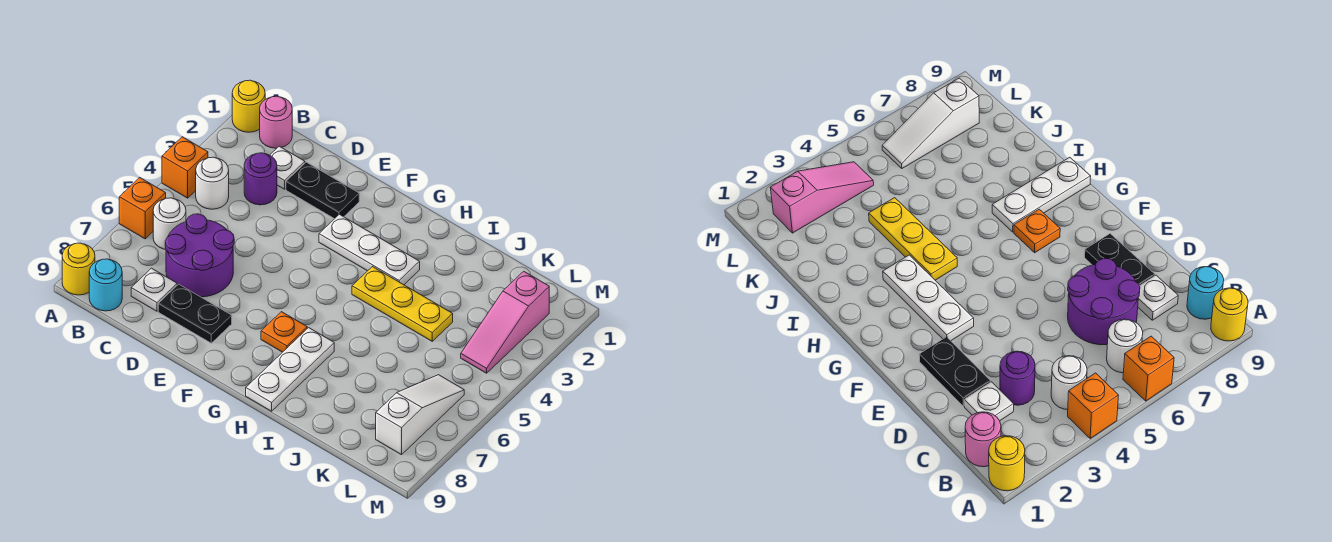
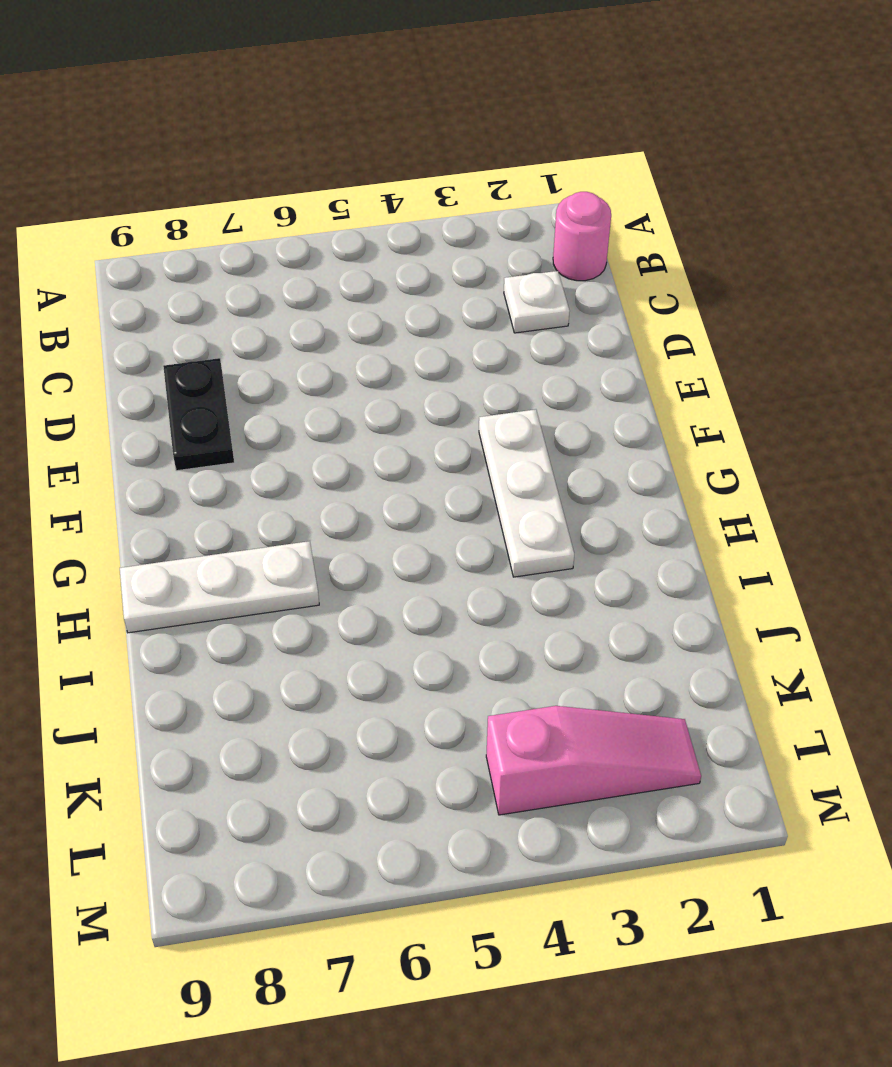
pink 1x3 slope [486,706,701,815] -> pink 1x3 slope turned to [461,271,549,373]
none -> yellow 1x1 round brick [232,80,265,132]
none -> orange 1x1 brick [162,137,208,198]
none -> orange 1x1 brick [119,178,166,239]

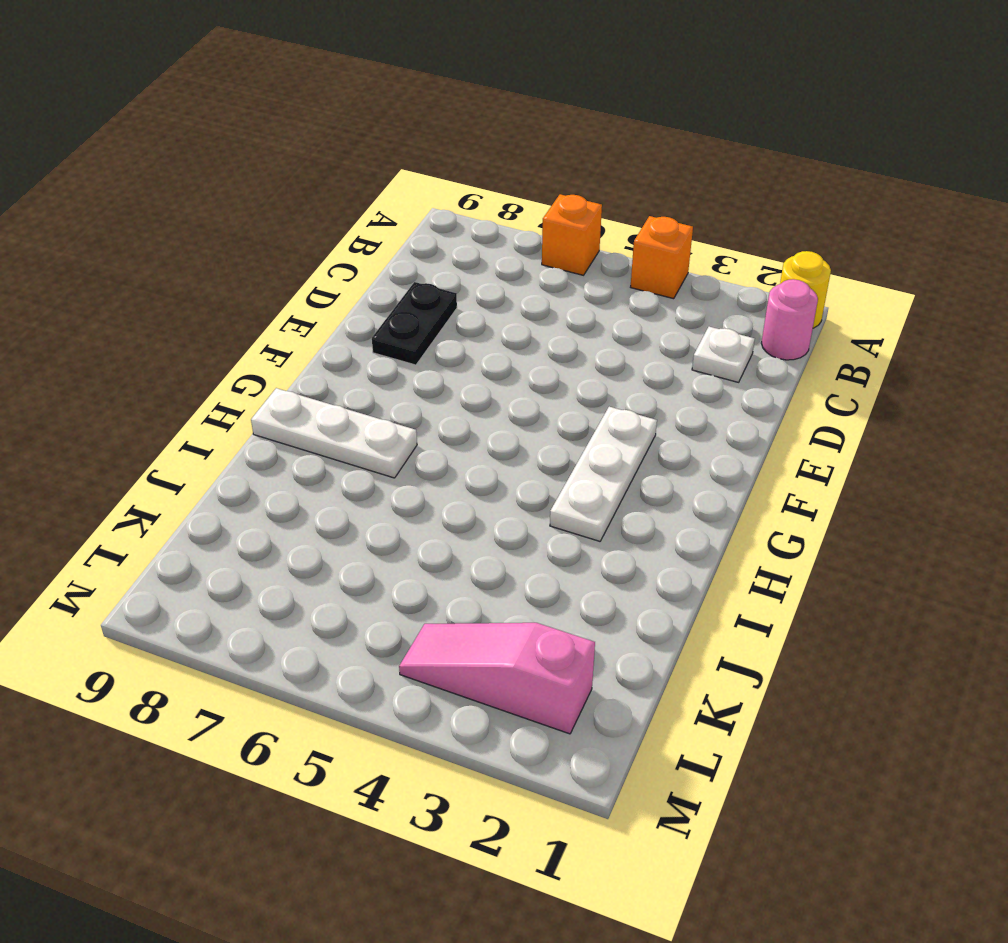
none -> yellow 1x1 round brick [62,243,95,295]
none -> white 1x1 round brick [196,157,229,209]
none -> white 1x1 round brick [153,198,186,249]

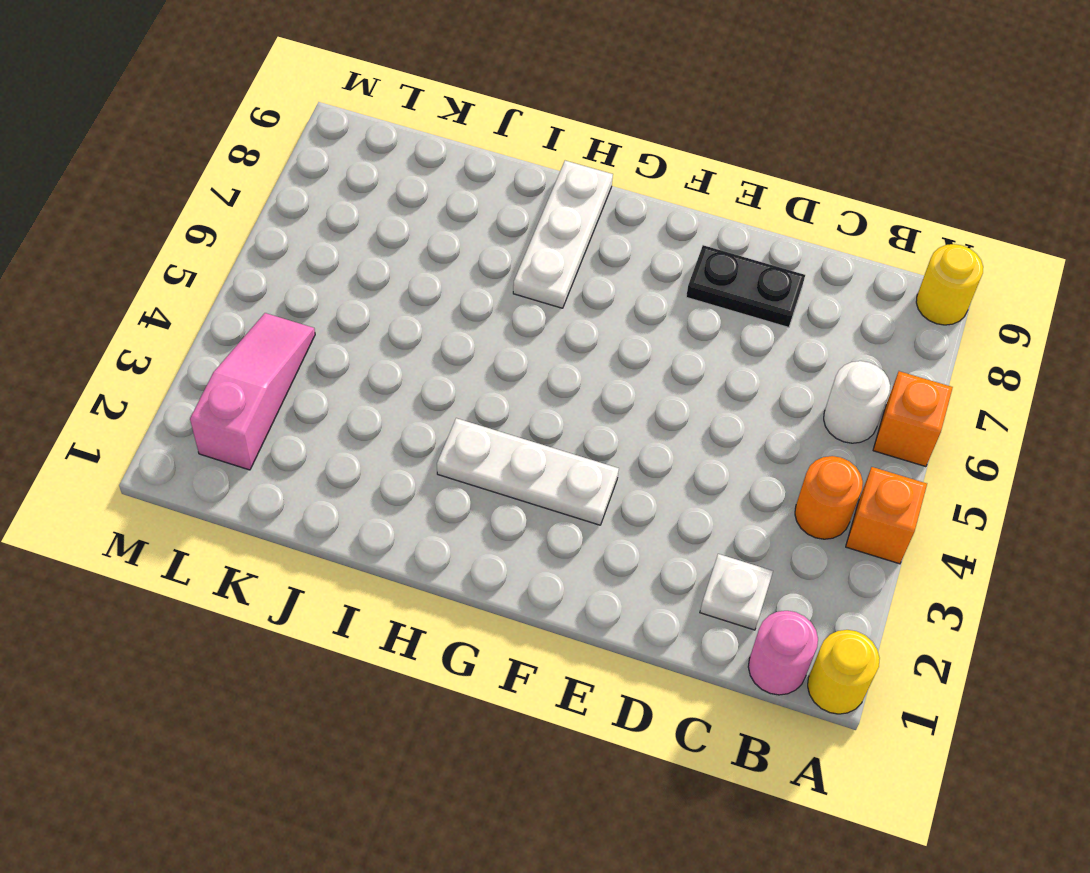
orange 1x1 round brick [795,456,863,539] -> white 1x1 round brick [196,157,229,209]
none -> cyan 1x1 round brick [89,259,122,311]
none -> purple 1x1 round brick [244,153,277,205]
none -> purple 2x2 round brick [165,214,234,297]

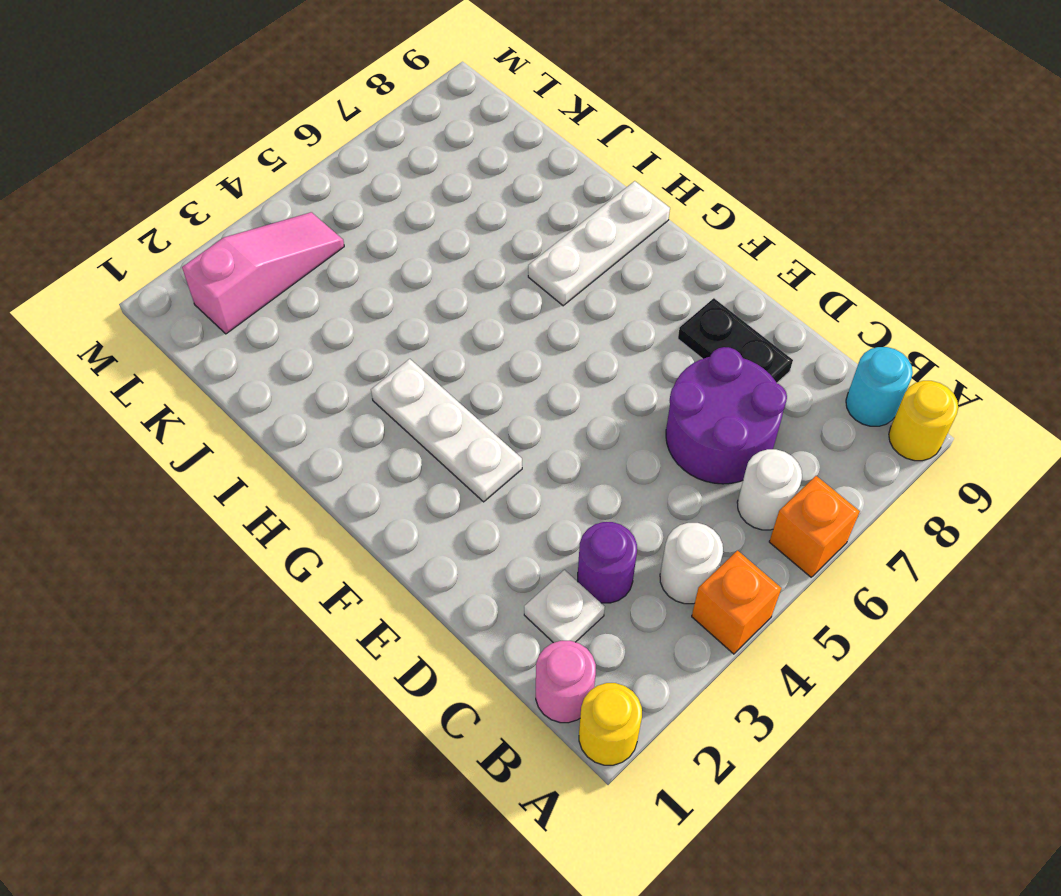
none -> white 1x1 plate [131,268,177,311]
none -> black 1x2 plate [286,162,359,219]
none -> orange 1x1 plate [261,312,307,352]

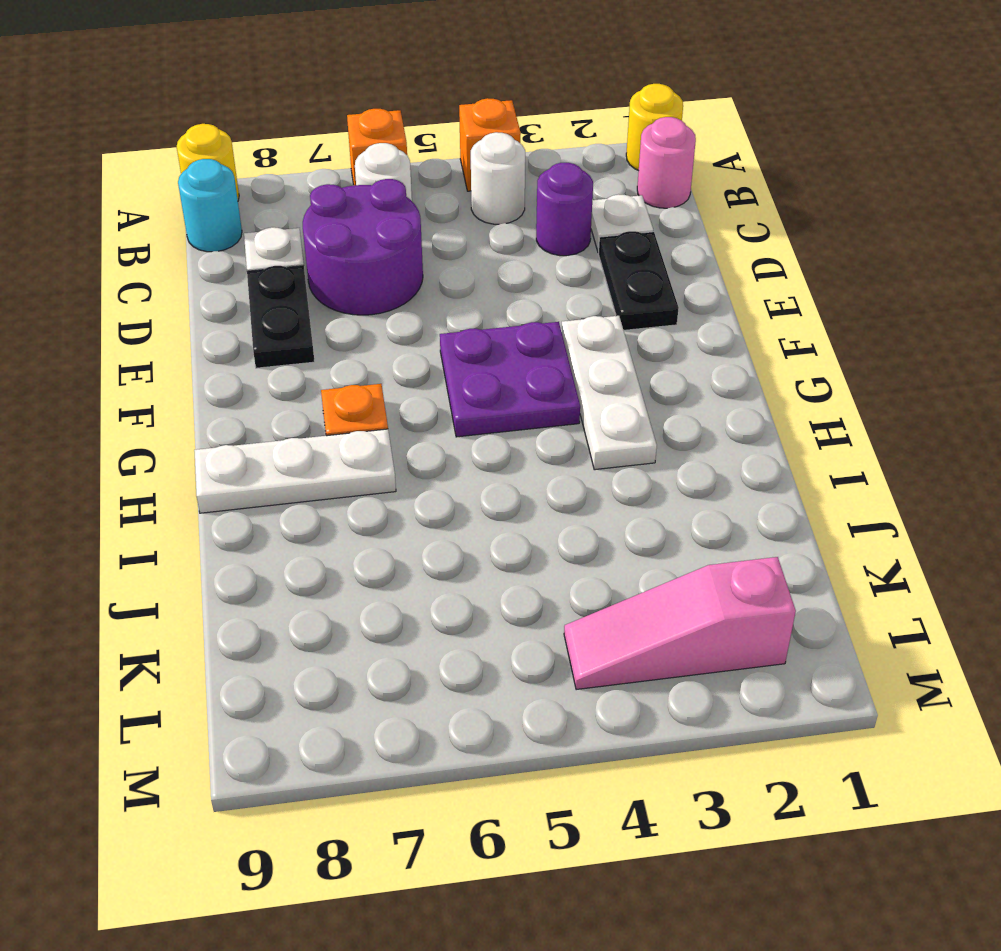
purple 2x2 plate [440,322,580,437] -> none
none -> yellow 1x3 plate [352,267,453,341]
none -> white 1x3 slope [376,375,464,455]

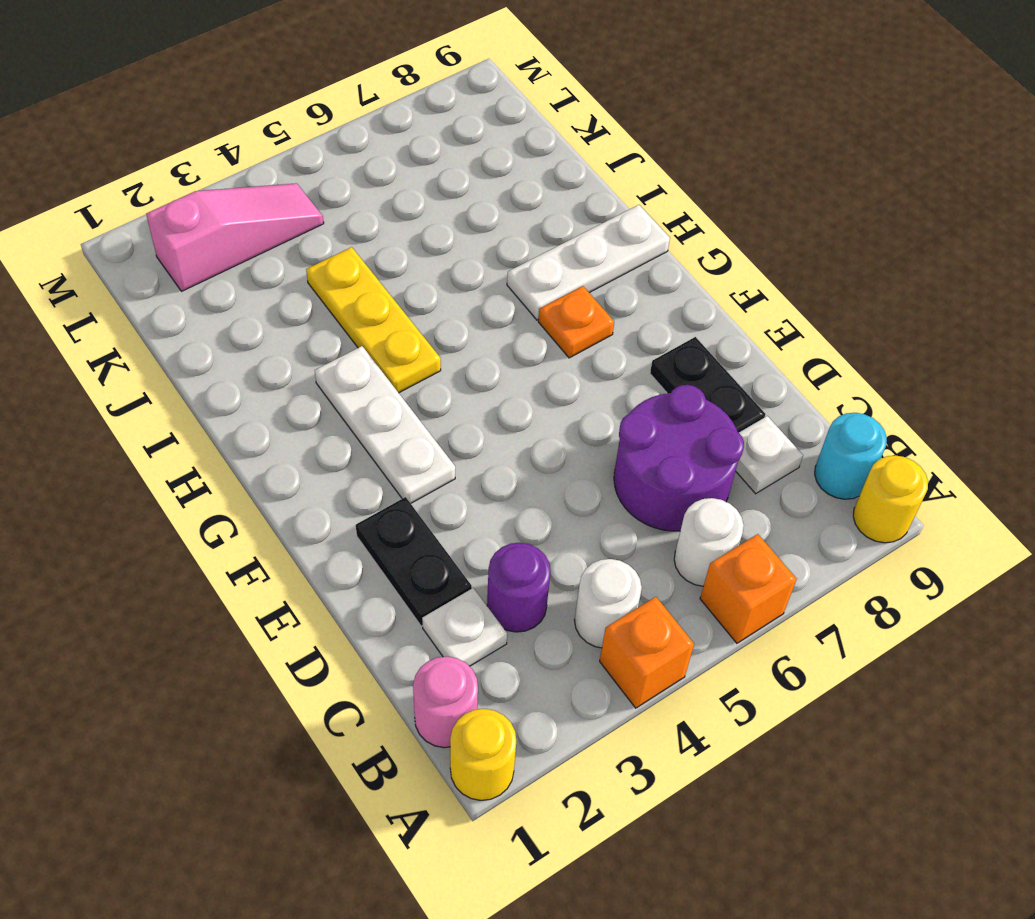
none -> white 1x3 slope [376,375,464,455]

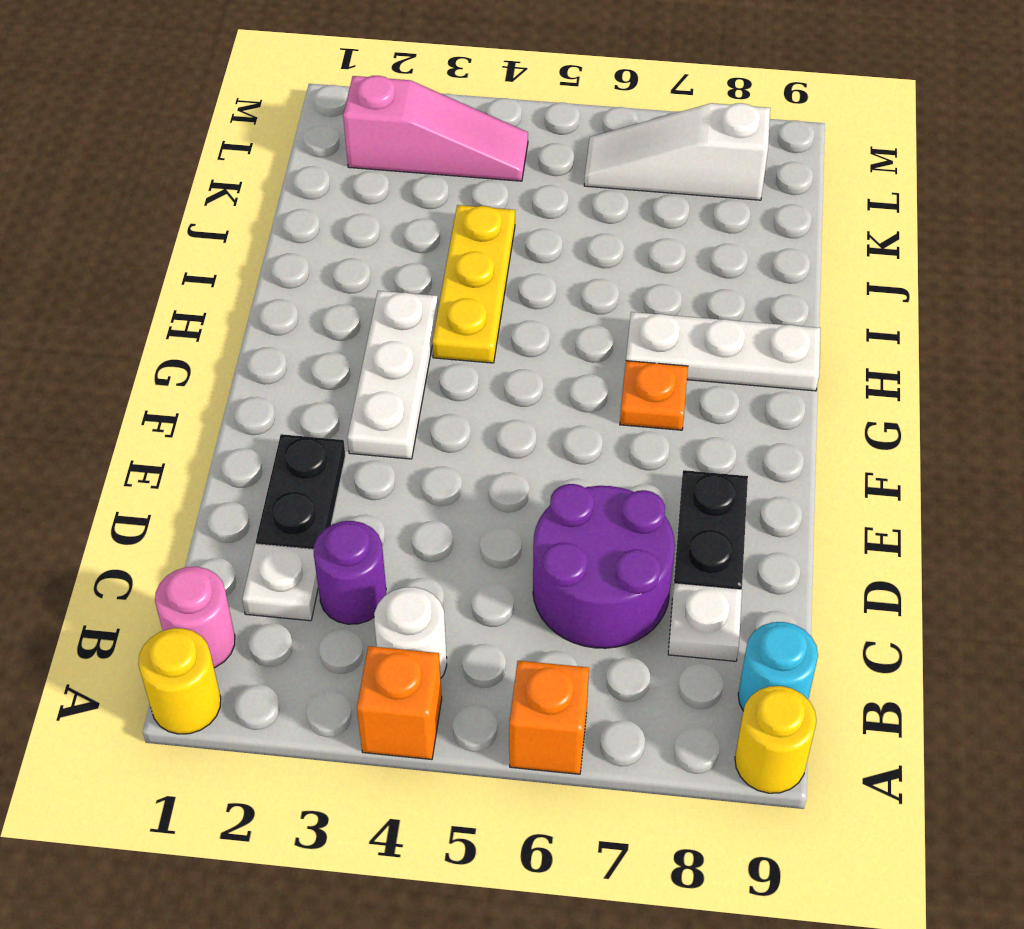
none -> white 1x1 round brick [153,198,186,249]

